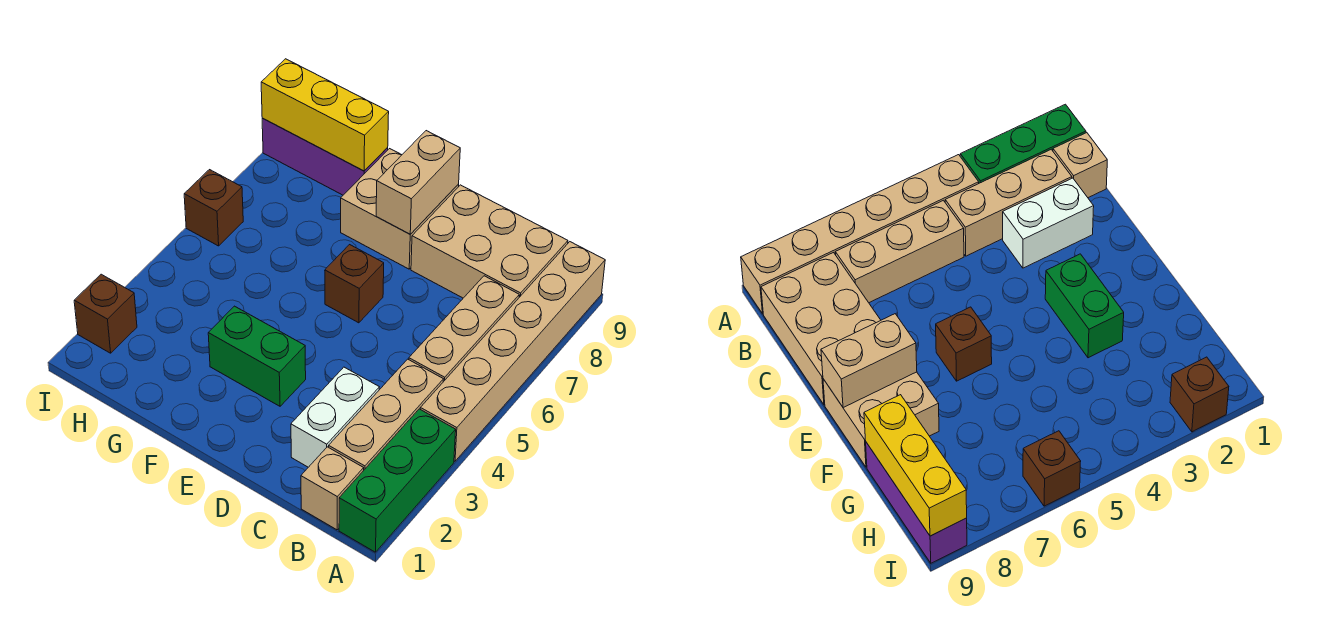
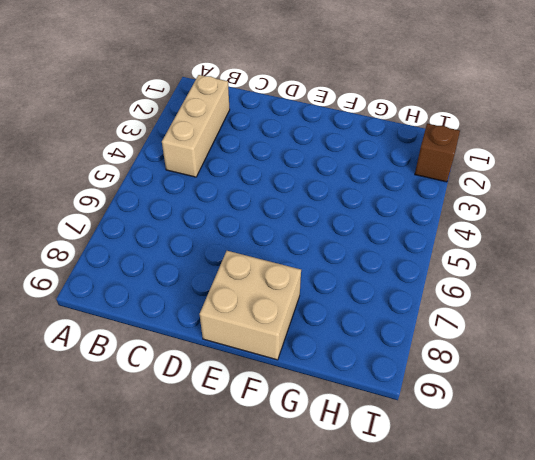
none -> green 1x3 brick [339,409,456,552]
none -> tan 1x6 brick [420,242,605,461]
none -> tan 1x1 brick [301,447,364,530]

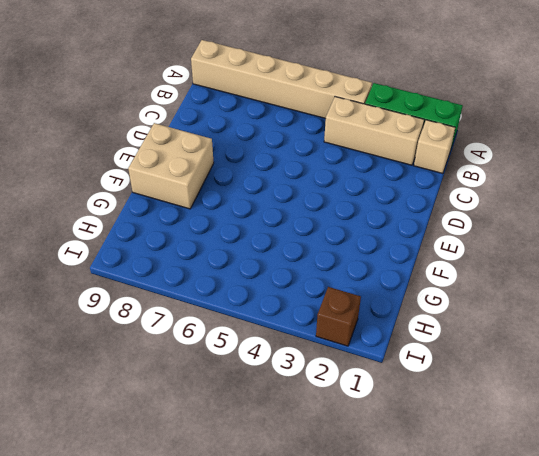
none -> tan 1x3 brick [409,276,519,382]
none -> tan 2x3 brick [411,185,568,298]
none -> white 1x2 brick [291,367,379,467]

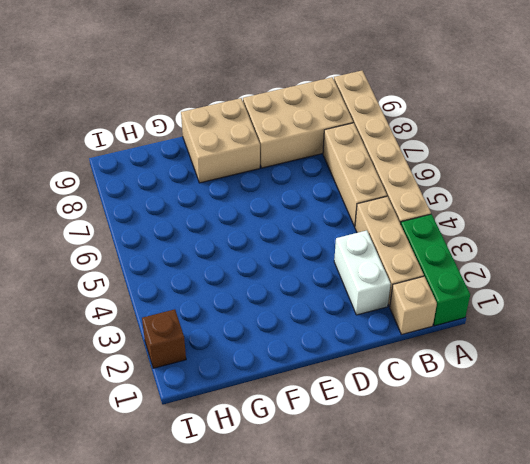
none -> green 1x2 brick [208,306,306,406]
none -> brown 1x1 brick [325,245,384,323]
none -> purple 1x3 brick [262,118,388,195]

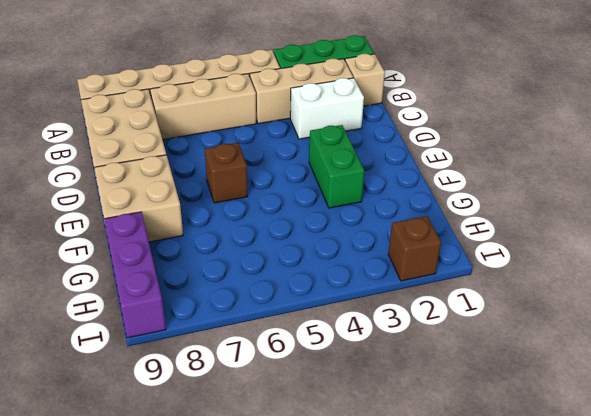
none -> brown 1x1 brick [184,170,243,246]
none -> tan 1x2 brick [376,131,460,234]
none -> yellow 1x3 brick [261,59,389,171]

